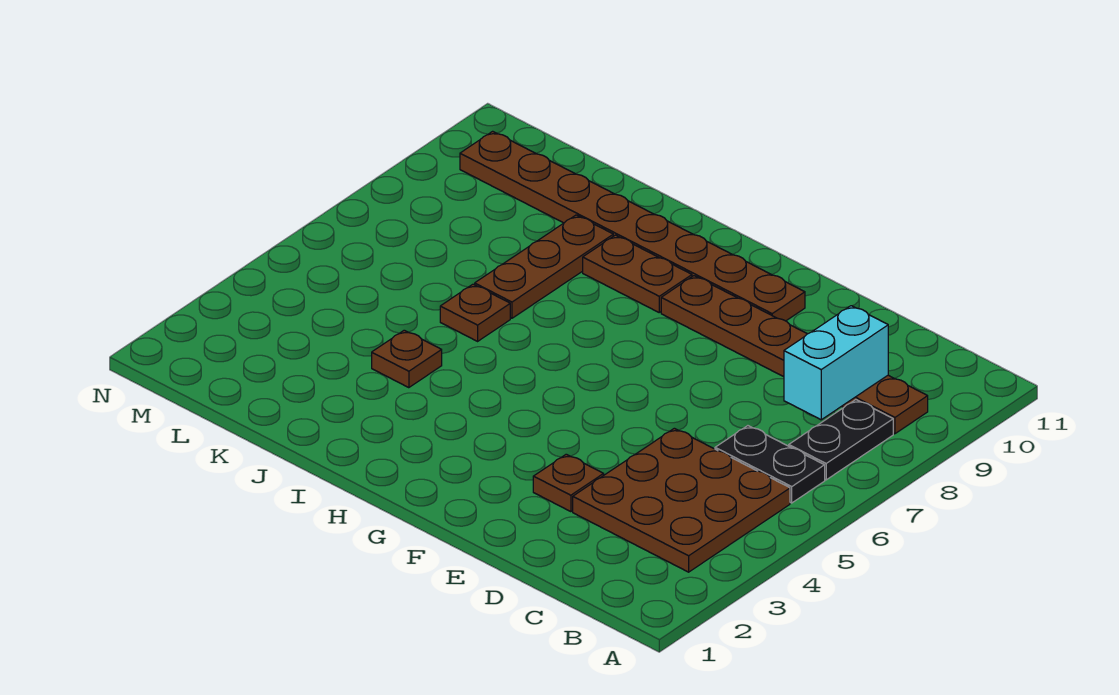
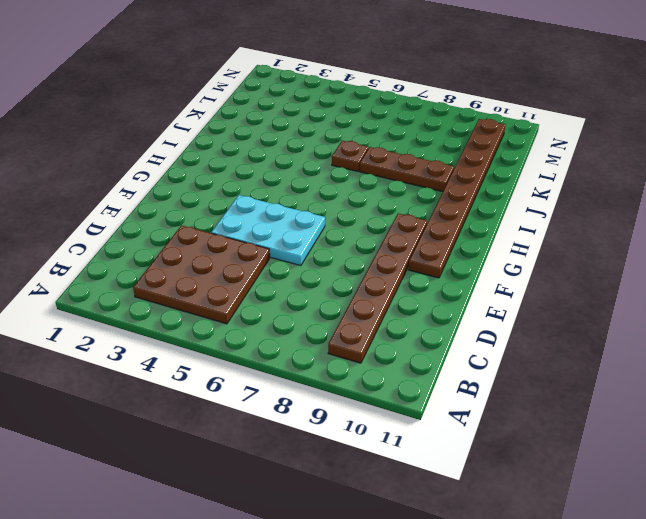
cyan 2x3 plate [211,195,325,266] -> none
none -> black 1x2 plate [715,426,825,503]
none -> black 1x2 plate [789,400,893,480]

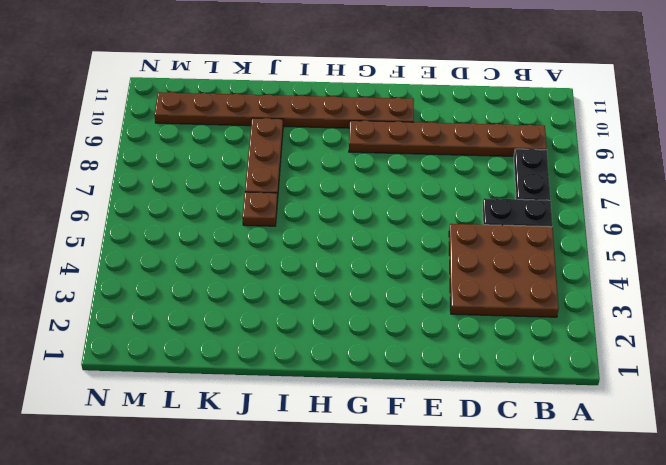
none -> brown 1x1 plate [533,454,604,512]
none -> brown 1x2 plate [583,235,692,312]

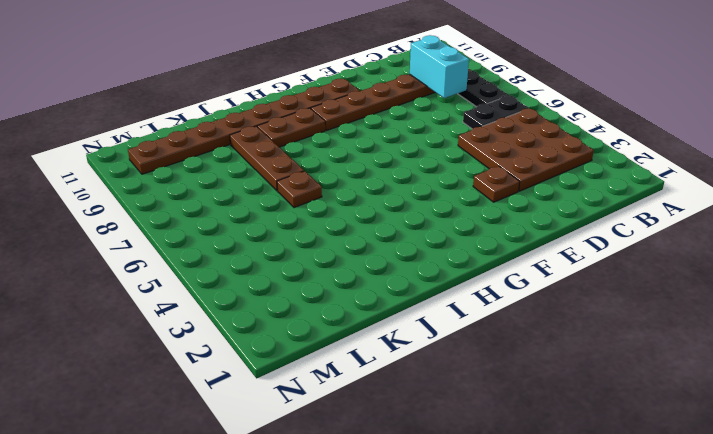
none -> brown 1x1 plate [372,330,442,388]

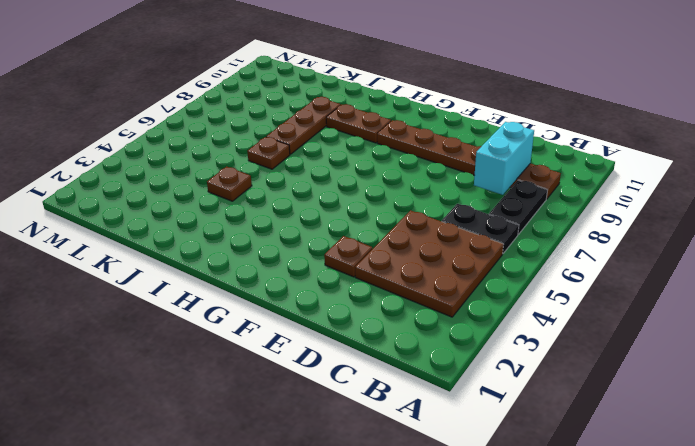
none -> brown 1x8 plate [460,131,805,321]

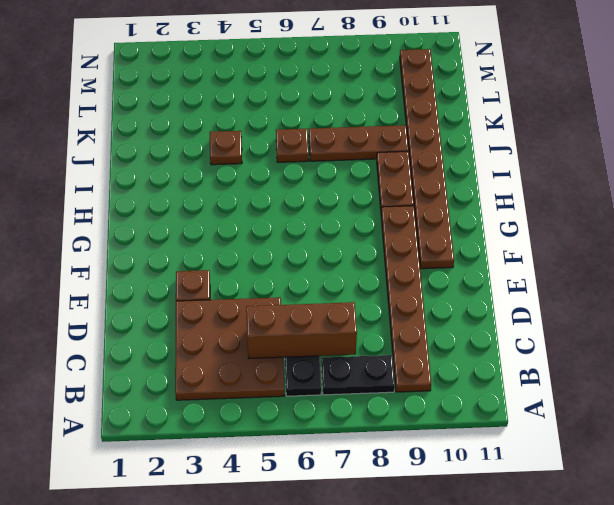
brown 1x3 brick [246,302,357,358] -> none
none -> cyan 1x2 brick [784,306,888,420]

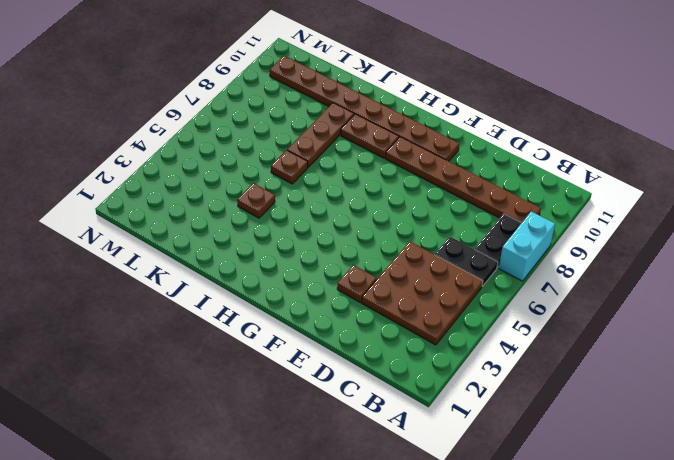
cyan 1x2 brick [499,212,555,281] -> cyan 1x2 brick moved to [784,306,888,420]

